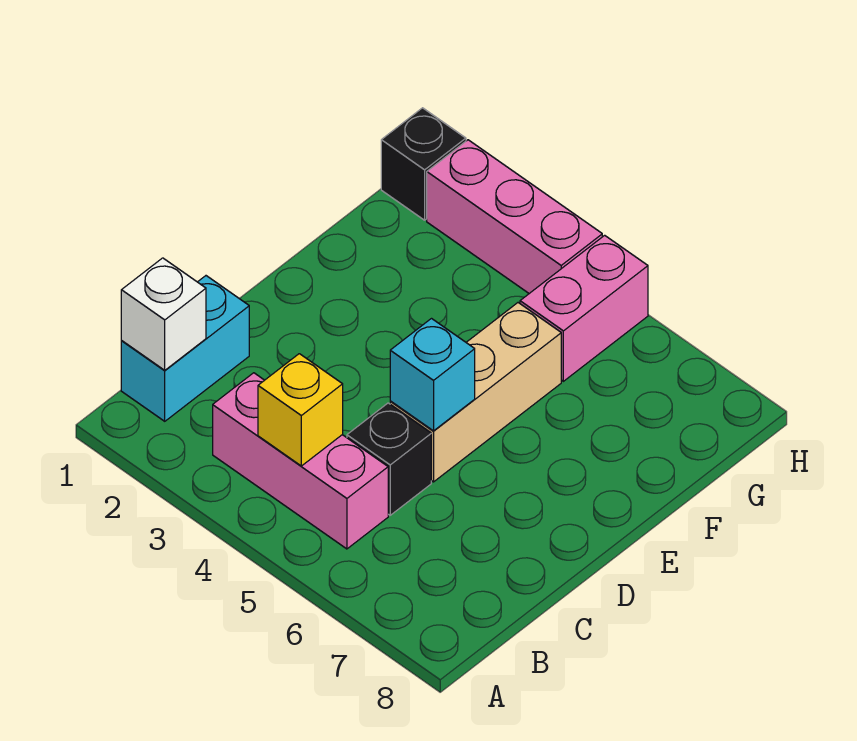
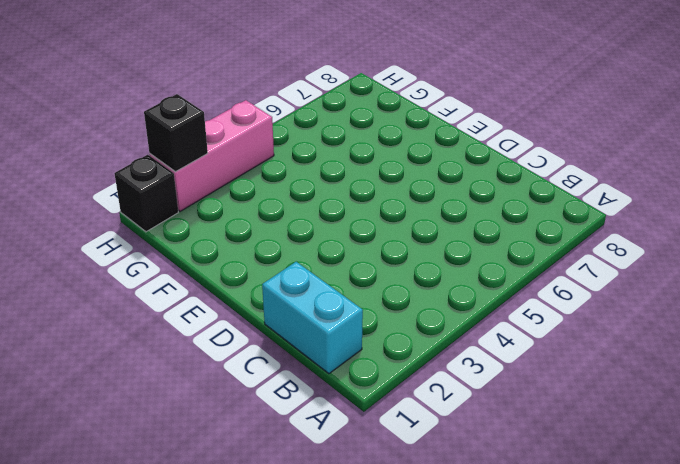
black 1x1 brick [144,94,208,172] -> black 1x1 brick moved to [347,403,431,515]
none -> pink 1x3 brick [213,373,388,549]
none -> tan 1x3 brick [390,303,561,482]

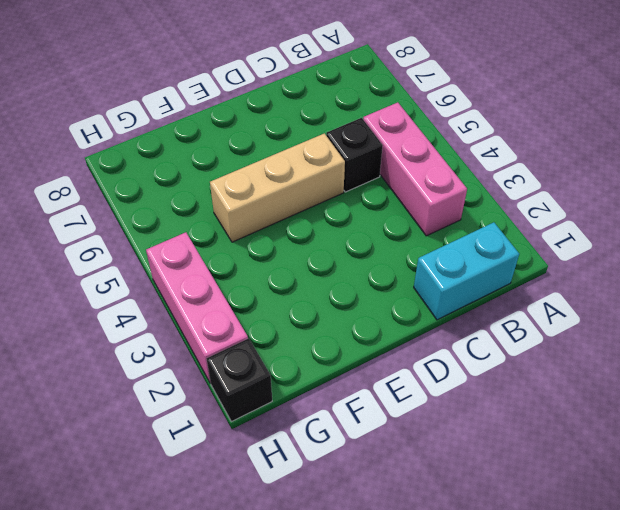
none -> pink 1x2 brick [520,235,648,381]
none -> white 1x1 brick [121,258,206,370]

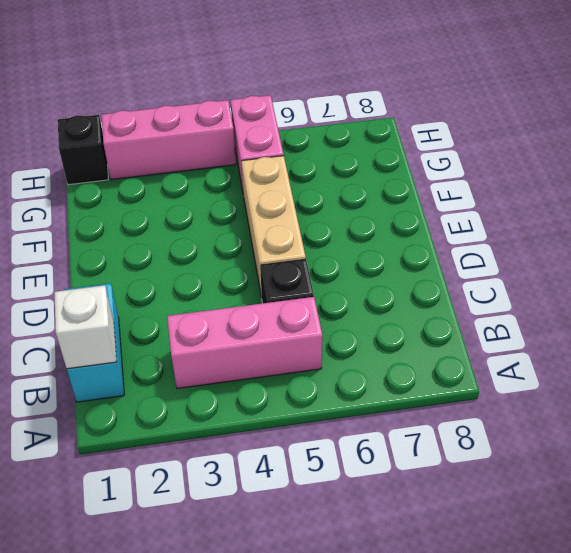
none -> yellow 1x1 brick [258,354,343,466]
none -> cyan 1x1 brick [390,319,475,431]

